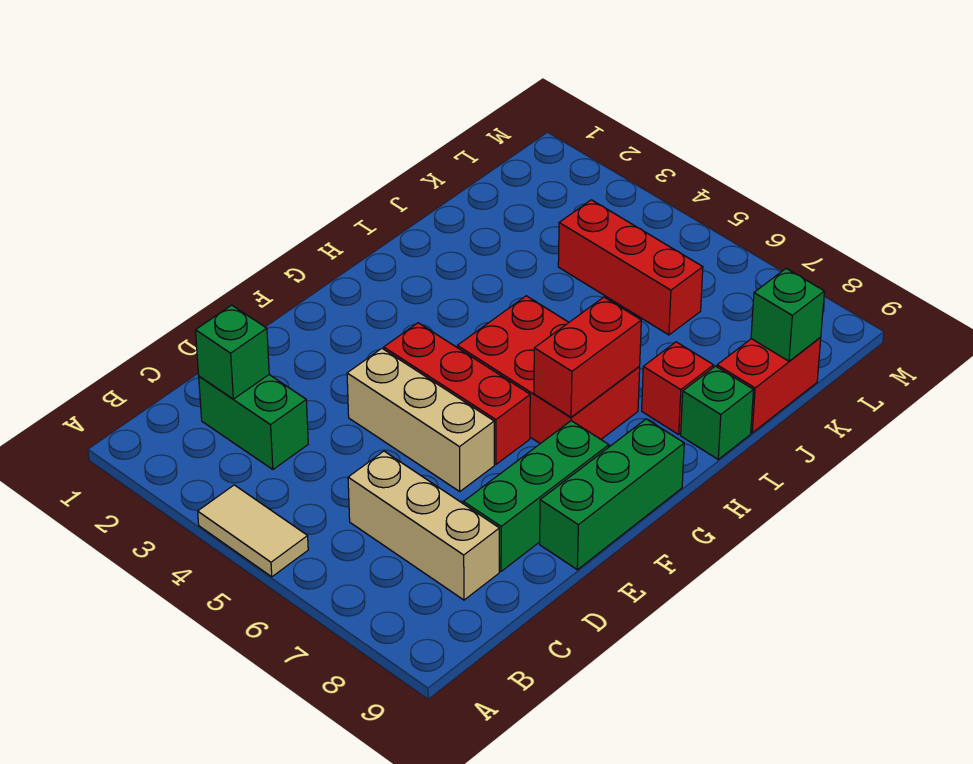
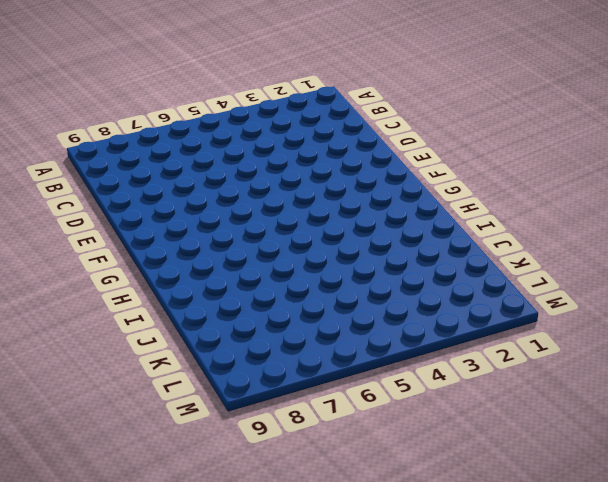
none -> tan 1x2 tile [198,485,308,577]
none -> green 1x2 brick [199,375,308,470]
none -> tan 1x3 brick [348,451,499,600]

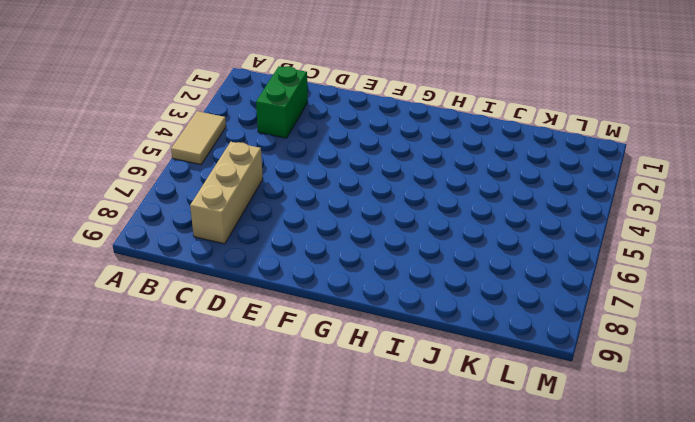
none -> green 1x3 brick [464,421,609,571]
none -> tan 1x3 brick [347,349,494,491]
none -> green 1x3 brick [540,419,684,570]

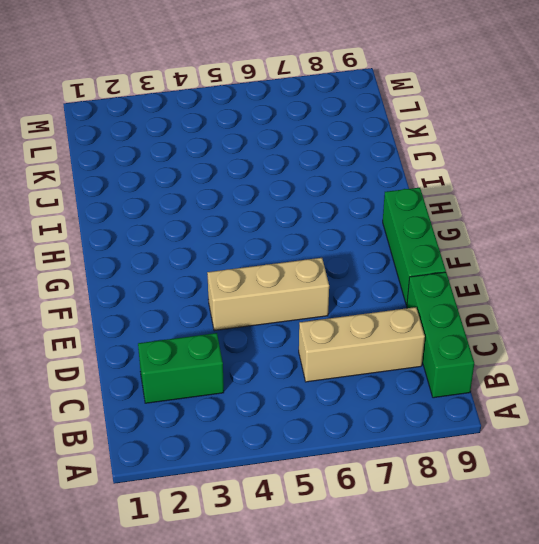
green 1x3 brick [407,272,474,398] -> green 1x3 brick moved to [464,421,609,571]
none -> tan 1x2 tile [198,485,308,577]
none -> red 1x3 brick [384,323,530,464]
none -> red 2x3 brick [457,296,640,444]

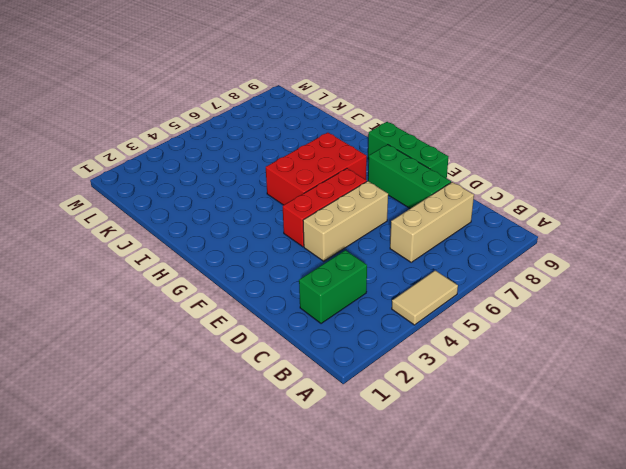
none -> red 1x1 brick [642,342,714,434]
none -> green 1x1 brick [681,366,753,459]
none -> red 1x2 brick [717,337,821,433]

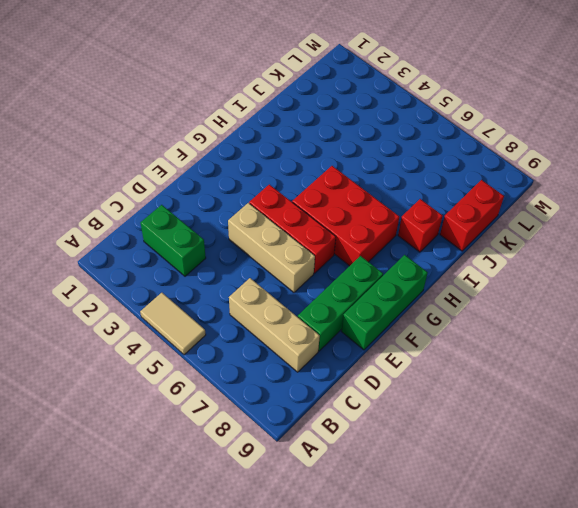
none -> green 1x1 brick [681,366,753,459]
none -> red 1x3 brick [558,200,703,335]
none -> green 1x1 brick [195,305,269,399]

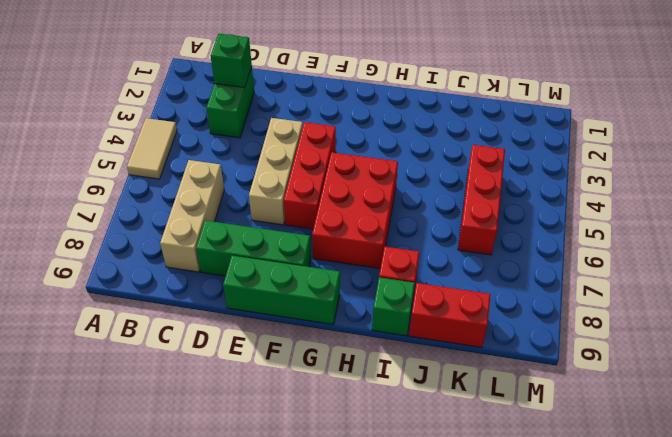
none -> red 1x2 brick [534,297,641,417]
none -> green 1x1 brick [751,269,824,361]

